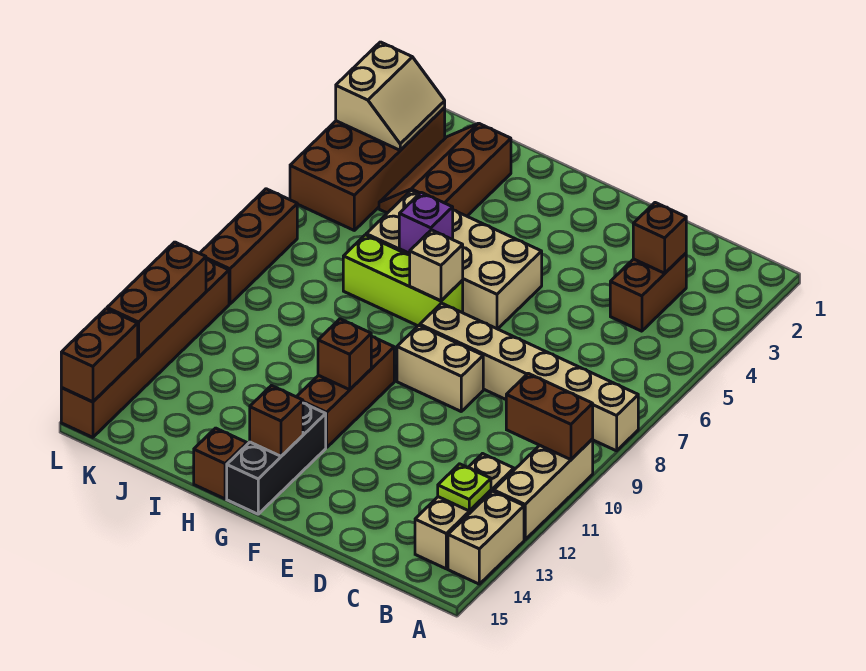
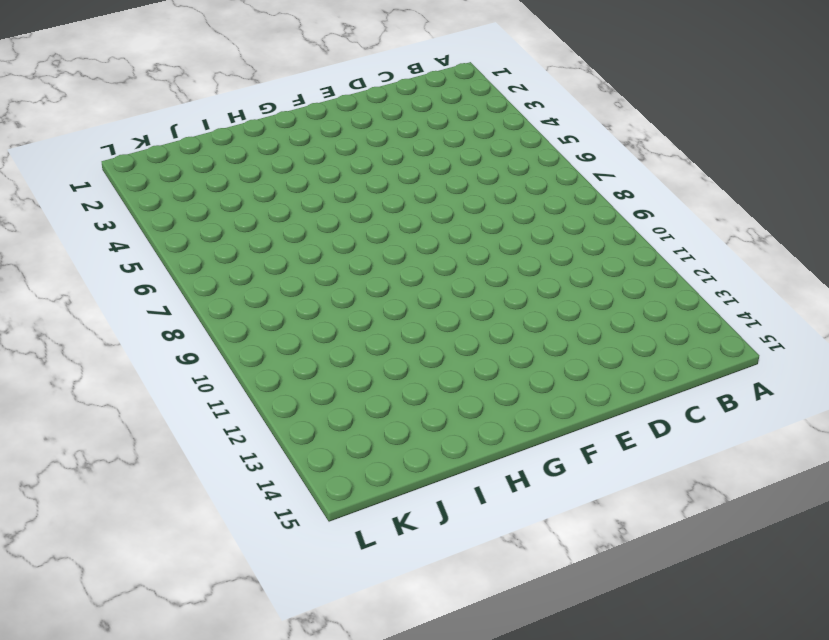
none -> tan 1x6 brick [420,303,638,451]
none -> tan 1x3 brick [494,439,593,540]
none -> tan 1x2 brick [448,491,524,584]

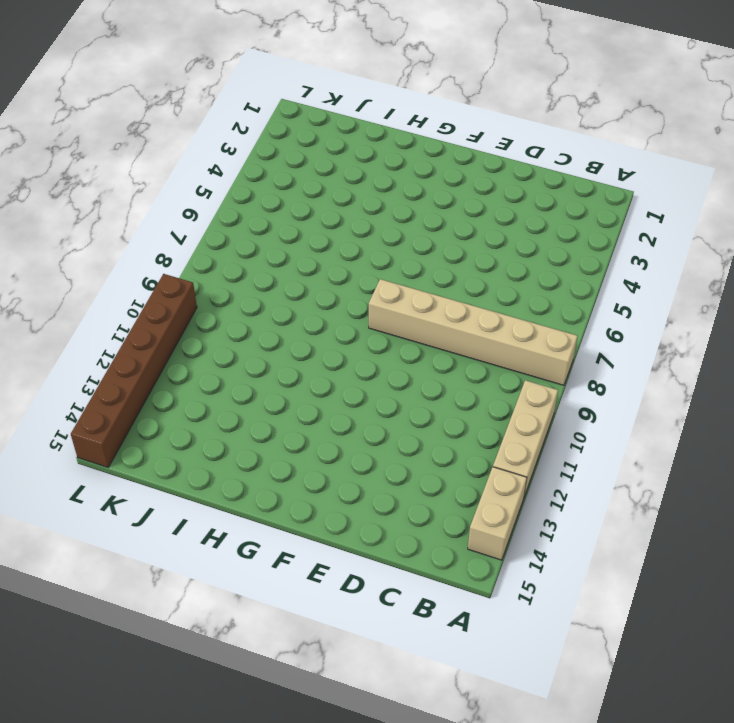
none -> tan 1x3 brick [415,454,514,569]
none -> brown 1x2 brick [610,253,686,331]
none -> tan 1x2 brick [397,325,483,411]

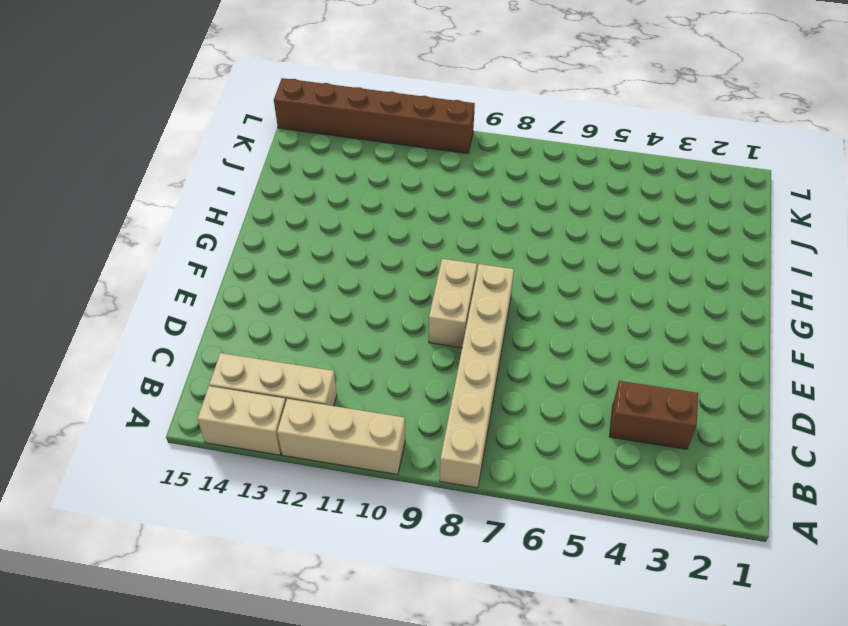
none -> tan 2x4 brick [366,191,542,329]
none -> lime 1x3 brick [343,235,463,326]
none -> brown 1x3 brick [297,336,394,447]

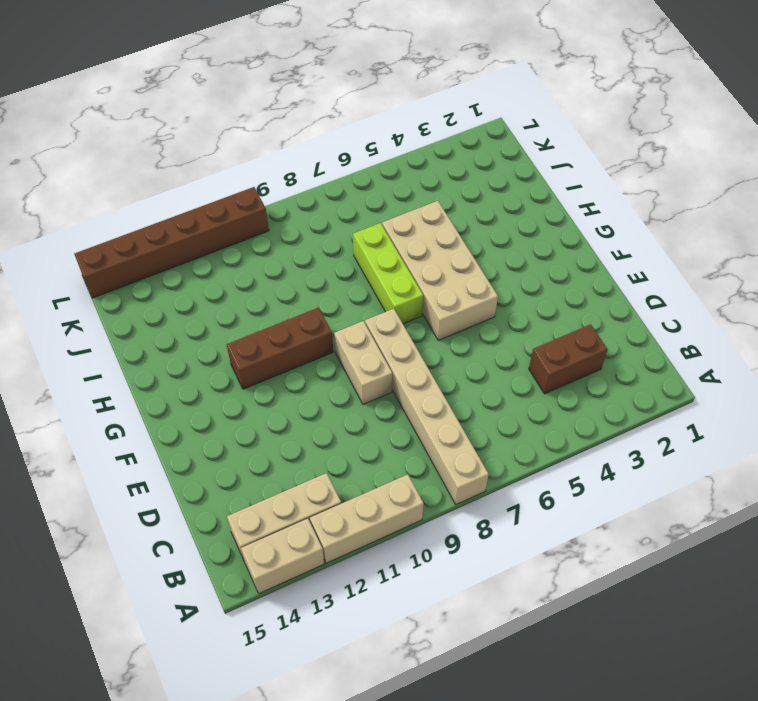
none -> black 1x3 brick [227,403,326,514]
none -> brown 1x1 brick [194,428,247,499]
none -> brown 2x3 slope [379,123,511,216]

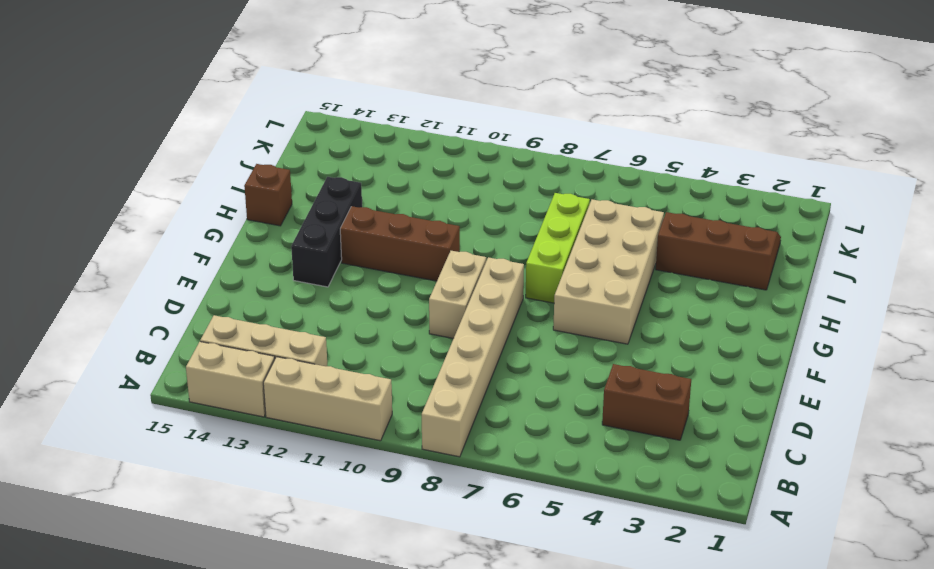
black 1x3 brick [291,177,362,287] -> black 1x3 brick turned to [227,403,326,514]
none -> brown 2x4 brick [290,108,445,230]
none -> brown 1x3 brick [200,189,297,304]
none -> brown 1x6 brick [61,260,229,437]

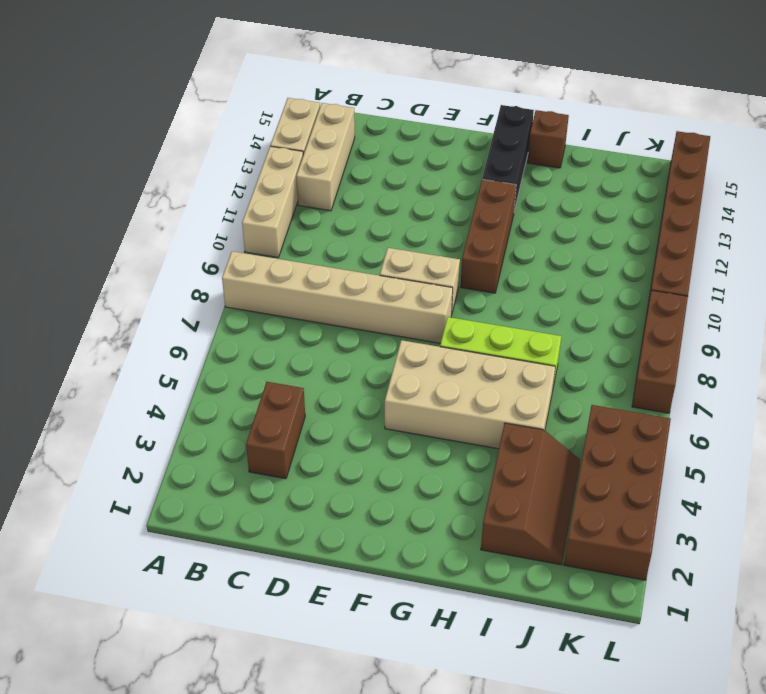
none -> brown 1x2 brick [506,373,593,460]
none -> lime 1x1 plate [438,464,491,511]
none -> brown 1x1 brick [633,203,686,273]

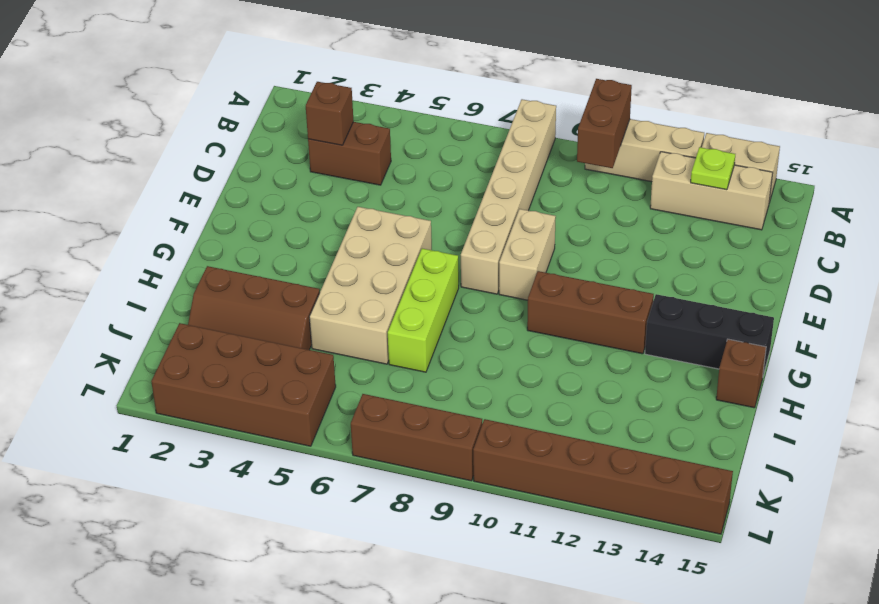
none -> tan 1x1 brick [409,230,463,301]
none -> brown 1x1 brick [318,319,371,390]
none -> brown 1x1 brick [250,386,303,456]

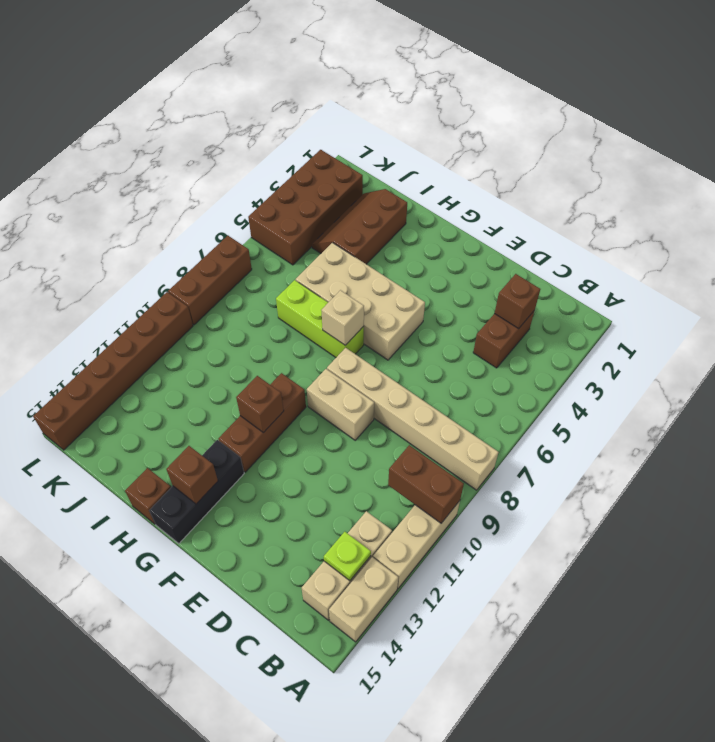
none -> purple 1x1 brick [399,192,453,253]
none -> tan 2x2 slope [336,42,445,150]
none -> brown 1x3 brick [107,242,206,357]

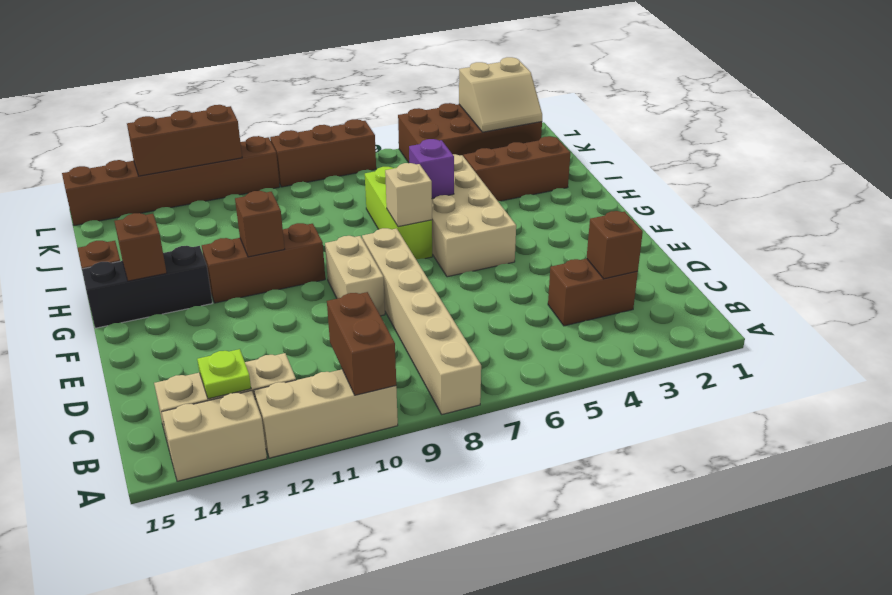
none -> brown 1x2 brick [61,309,138,402]

